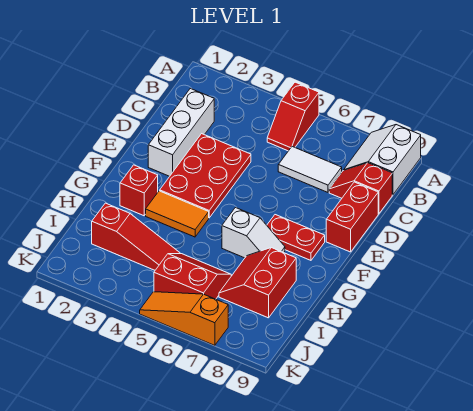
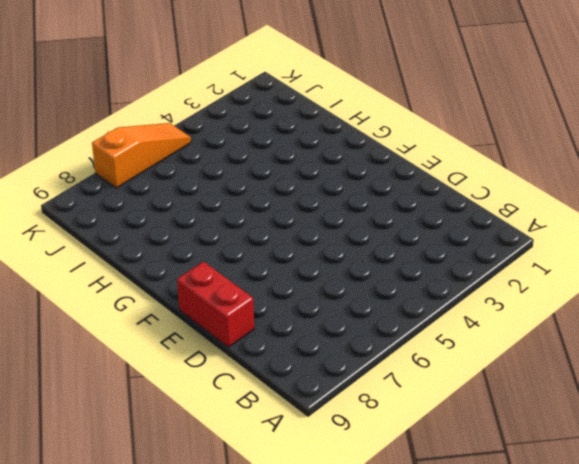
none -> red 1x2 slope [267,82,319,151]
none -> white 2x2 slope [344,125,421,195]
none -> white 1x3 brick [148,88,214,176]

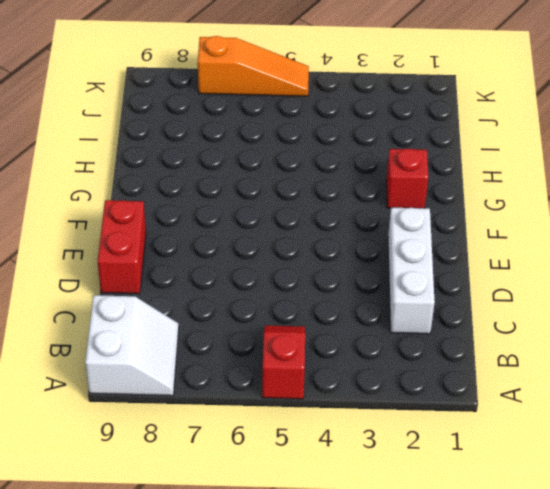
none -> white 1x2 tile [278,147,342,192]
none -> red 1x2 slope [329,163,392,214]
none -> red 2x3 plate [160,134,251,218]

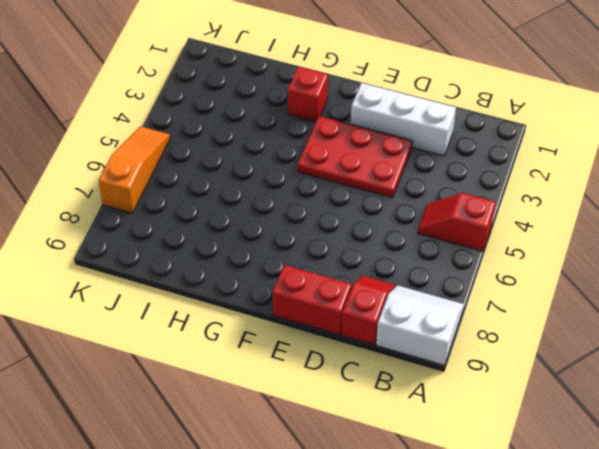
none -> white 1x2 tile [278,147,342,192]
none -> red 1x2 plate [267,215,325,260]
none -> orange 1x2 tile [146,191,209,237]

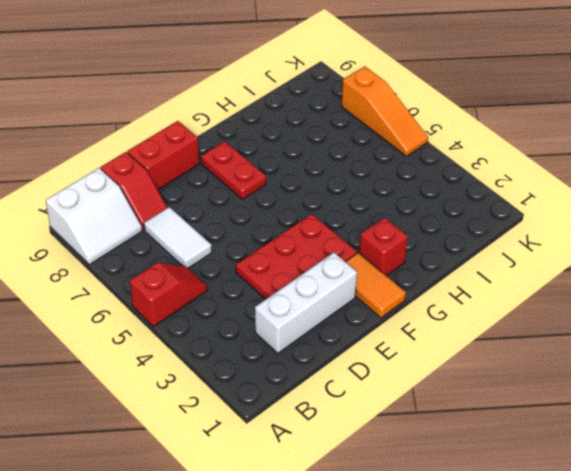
orange 1x2 tile [345,253,406,318] -> orange 1x2 tile moved to [146,191,209,237]
none -> white 1x2 slope [222,208,285,258]
none -> red 2x2 slope [219,248,296,318]
none -> red 1x3 slope [92,203,180,270]

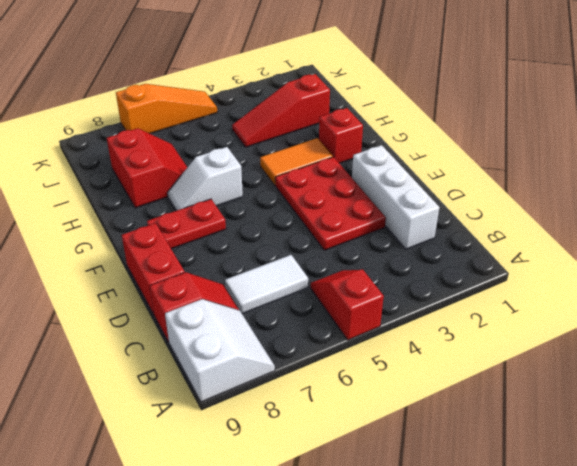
none -> red 2x2 slope [154,254,231,299]

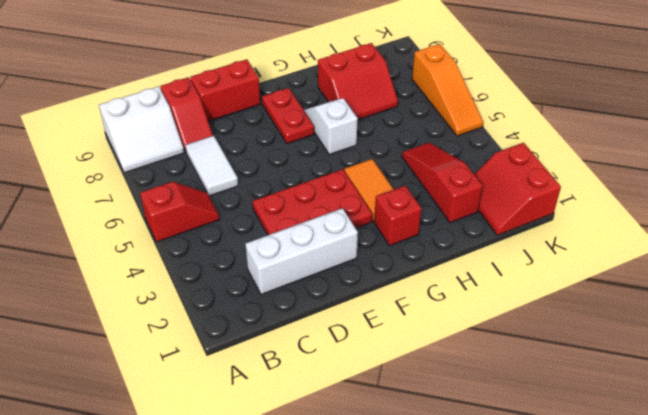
red 2x2 slope [474,143,561,235] -> red 2x2 slope moved to [154,254,231,299]

